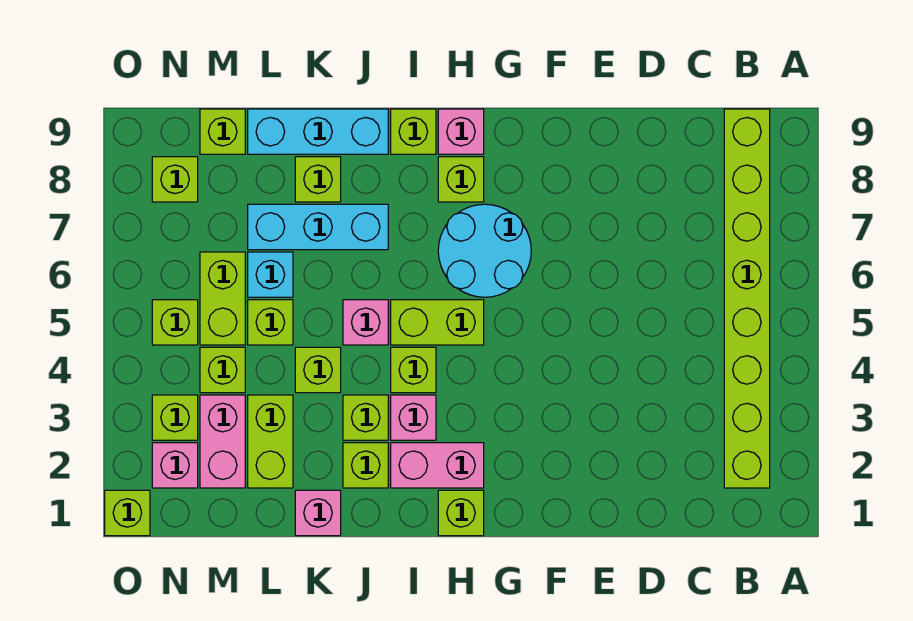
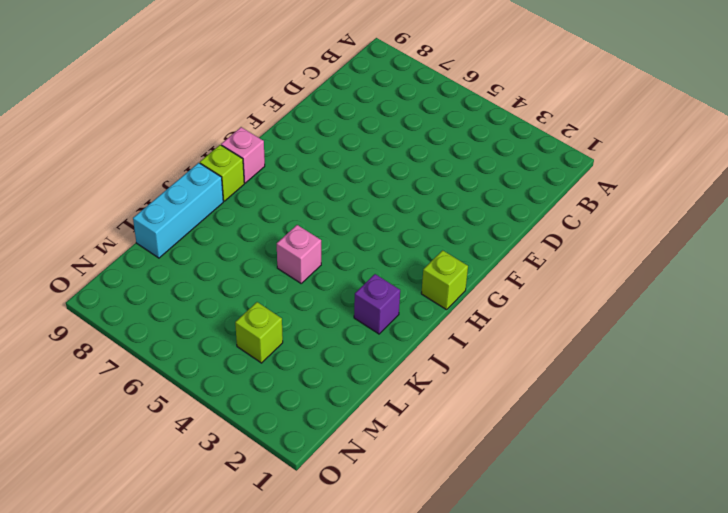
purple 1x1 brick [354,274,400,334] -> lime 1x1 brick [343,443,388,488]
none -> lime 1x8 brick [724,109,770,488]
none -> cyan 2x2 round brick [438,204,531,297]
none -> pink 1x2 brick [391,443,484,488]
none -> lime 1x2 brick [391,300,484,345]

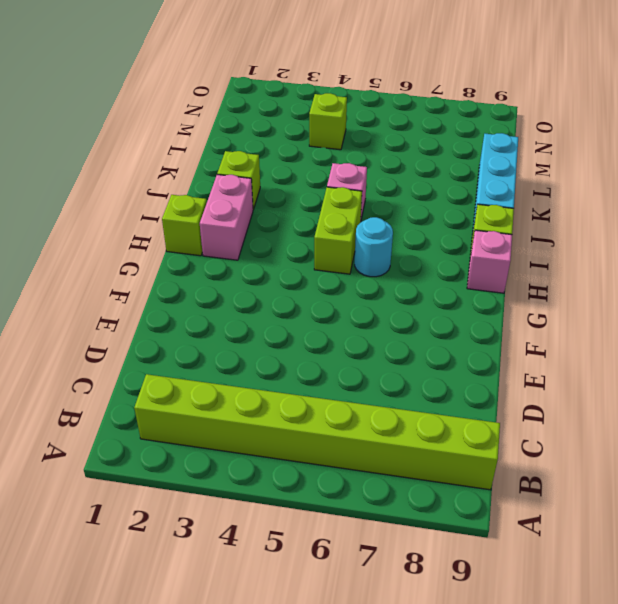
cyan 1x1 round brick [355,217,393,277] -> cyan 2x2 round brick [438,204,531,297]
none -> lime 1x1 brick [438,157,484,202]
none -> pink 1x1 brick [391,395,436,440]
none -> lime 1x1 brick [391,347,436,393]
none -> lime 1x1 brick [343,395,388,440]

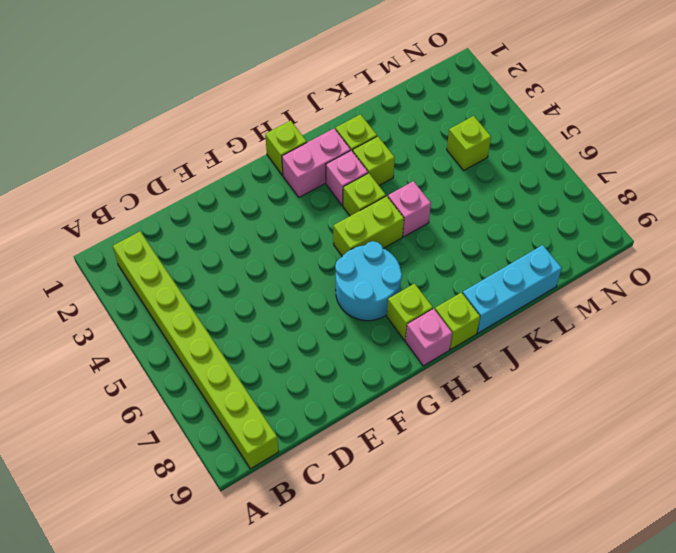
none -> cyan 1x3 brick [248,204,388,250]
none -> pink 1x1 brick [295,490,341,536]
none -> lime 1x1 brick [295,347,341,393]
none -> lime 1x1 brick [295,157,341,202]

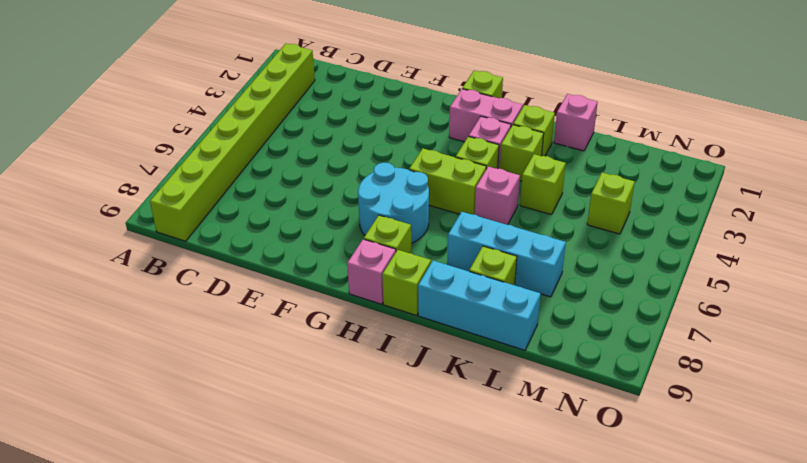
none -> lime 1x2 brick [248,395,293,488]
none -> lime 1x1 brick [248,300,293,345]
none -> cyan 1x1 brick [248,252,293,297]
none -> pink 1x2 brick [200,395,245,488]

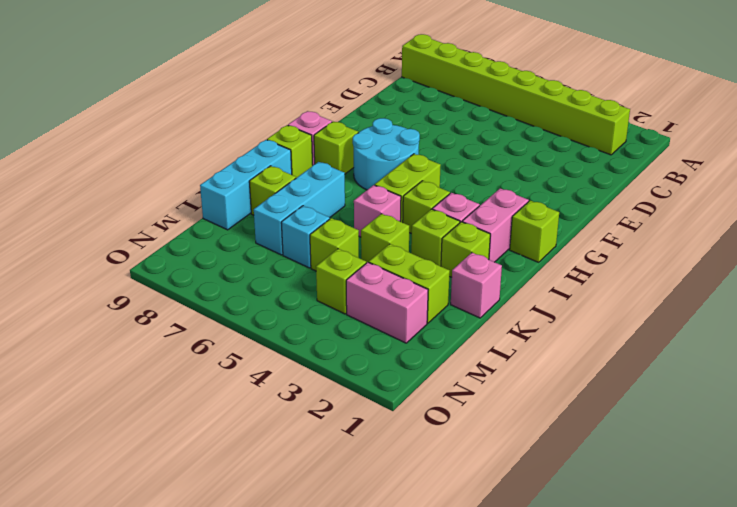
none -> lime 1x2 brick [200,252,245,345]
none -> lime 1x1 brick [200,109,245,154]
none -> pink 1x1 brick [152,443,198,488]
none -> lime 1x1 brick [152,395,198,440]

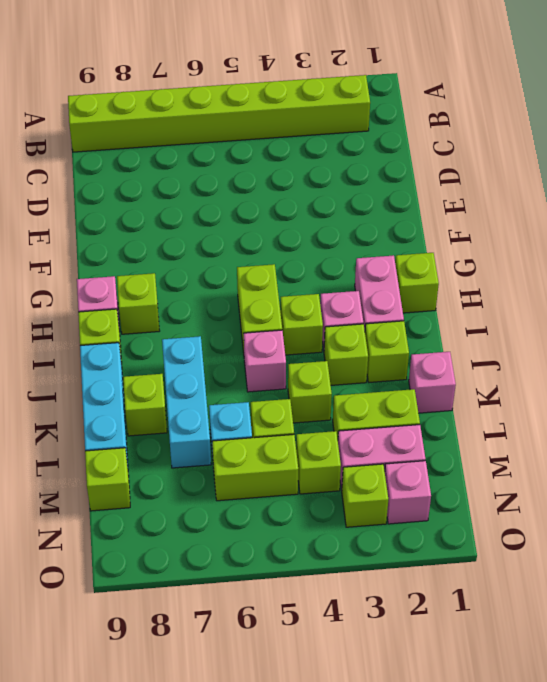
none -> cyan 2x2 round brick [438,204,531,297]
none -> lime 1x1 brick [152,300,198,345]
none -> lime 1x1 brick [152,157,198,202]
none -> lime 1x1 brick [105,490,150,536]

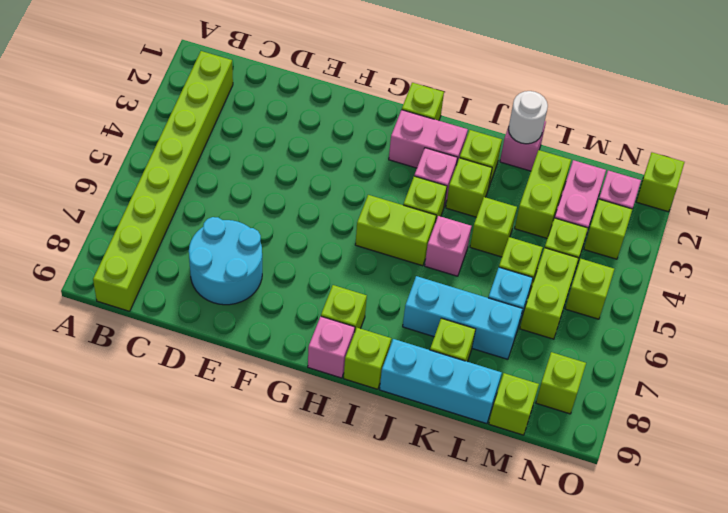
cyan 2x2 round brick [189,217,262,305] -> cyan 2x2 round brick moved to [438,204,531,297]
white 1x1 round brick [508,91,548,144] -> none

